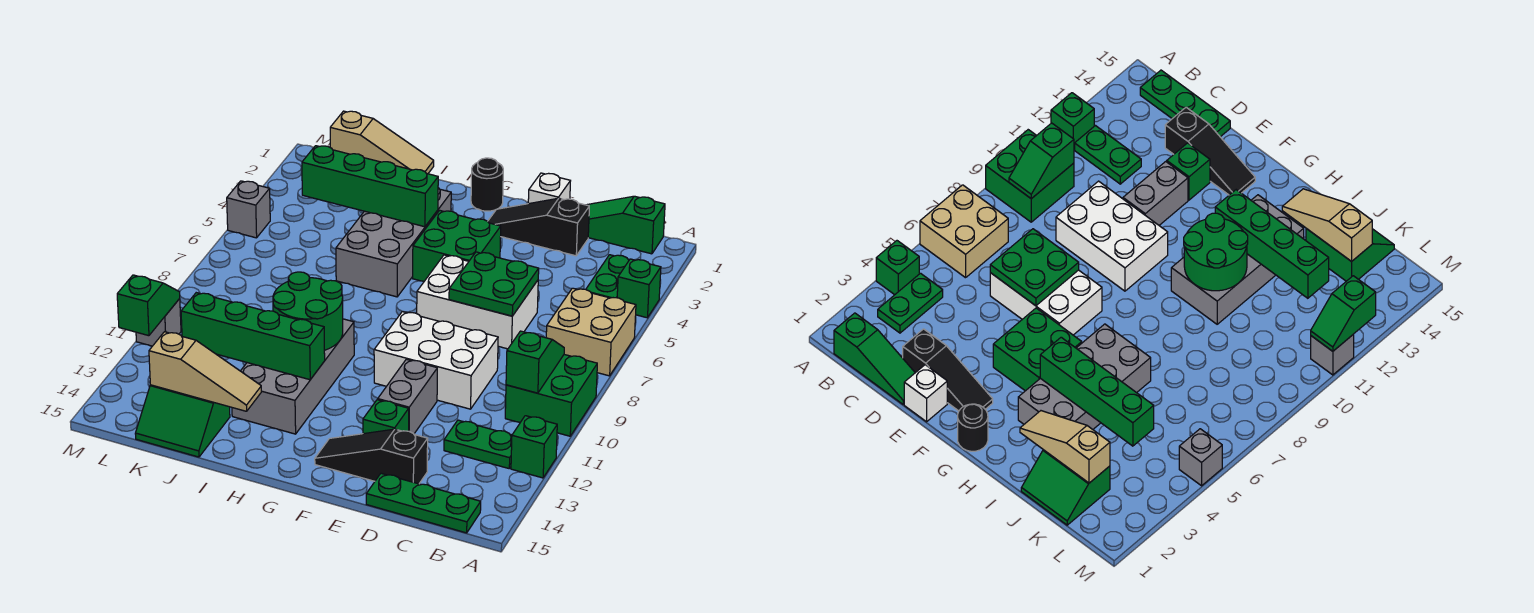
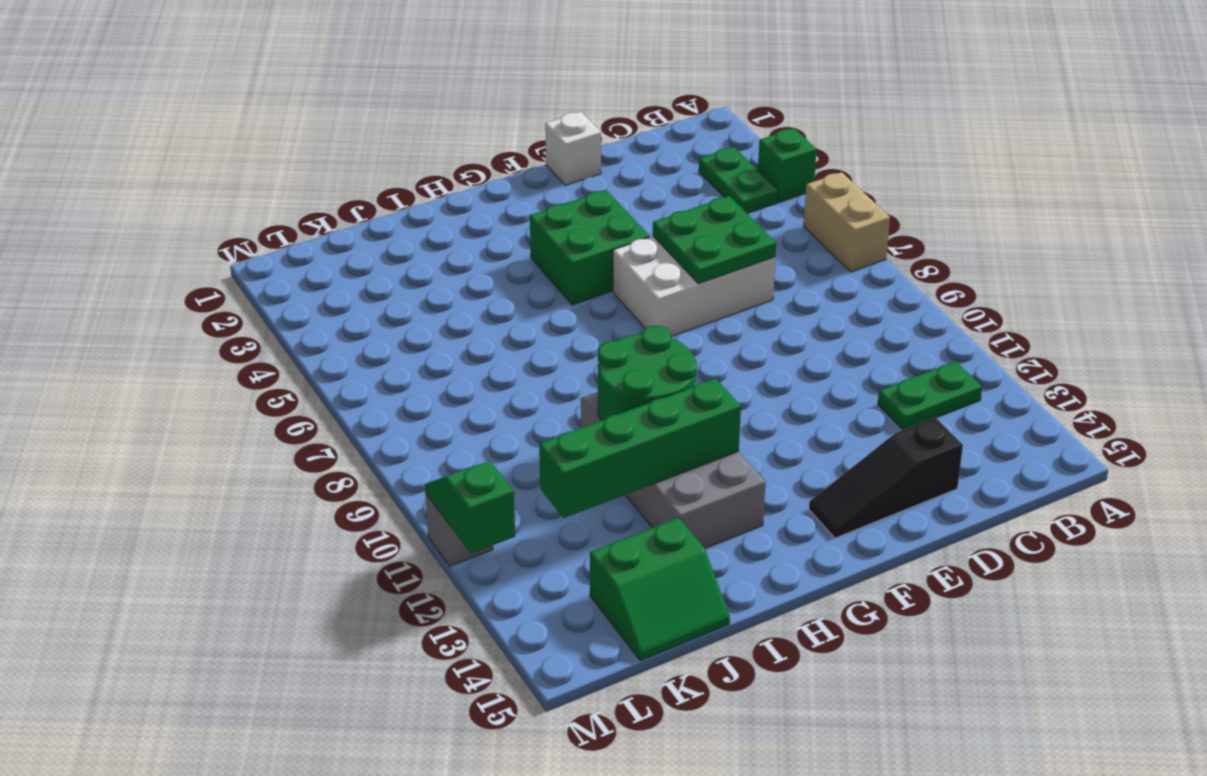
tan 1x2 brick [804,172,890,272] -> tan 2x2 brick [546,288,636,376]
none -> green 2x2 brick [505,355,597,436]
none -> green 1x1 brick [511,416,557,478]
none -> green 1x3 slope [587,196,665,254]
none -> green 1x3 plate [366,473,481,533]

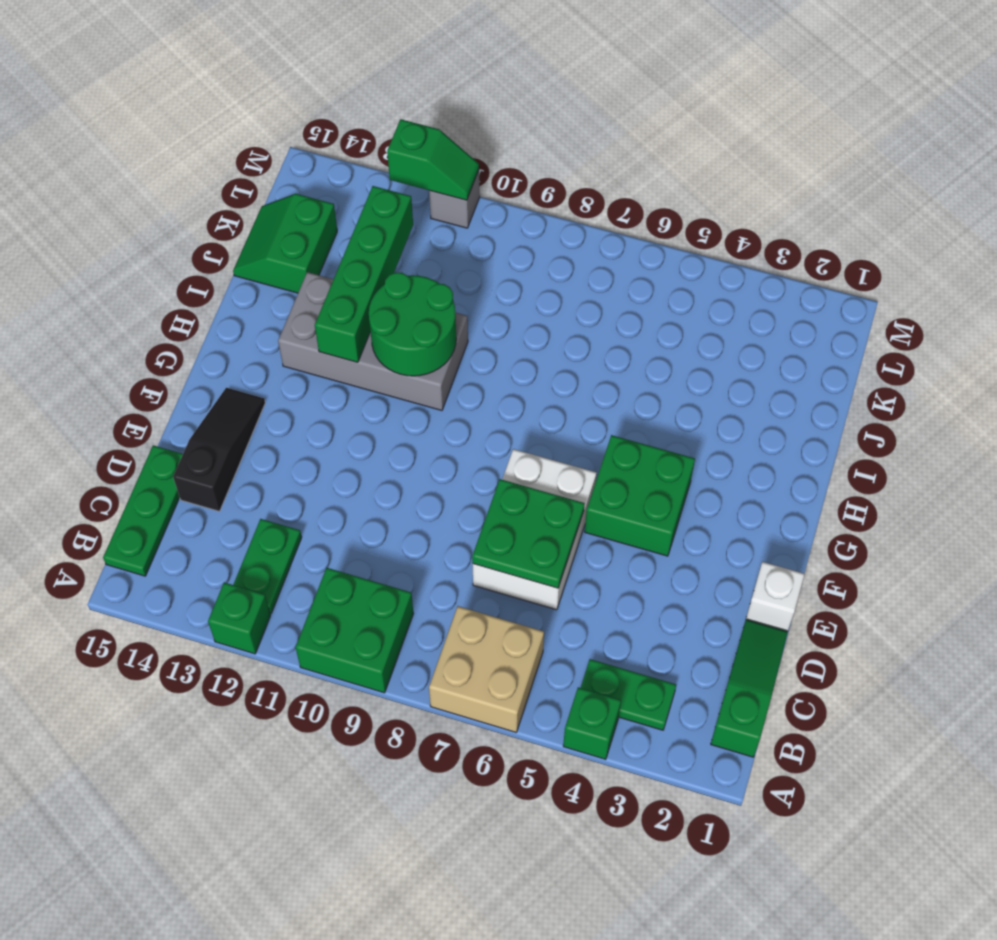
none -> black 1x3 slope [488,198,589,256]
none -> white 2x3 brick [374,312,498,409]
none -> grey 1x2 brick [378,359,437,434]
none -> green 1x1 brick [363,400,409,434]

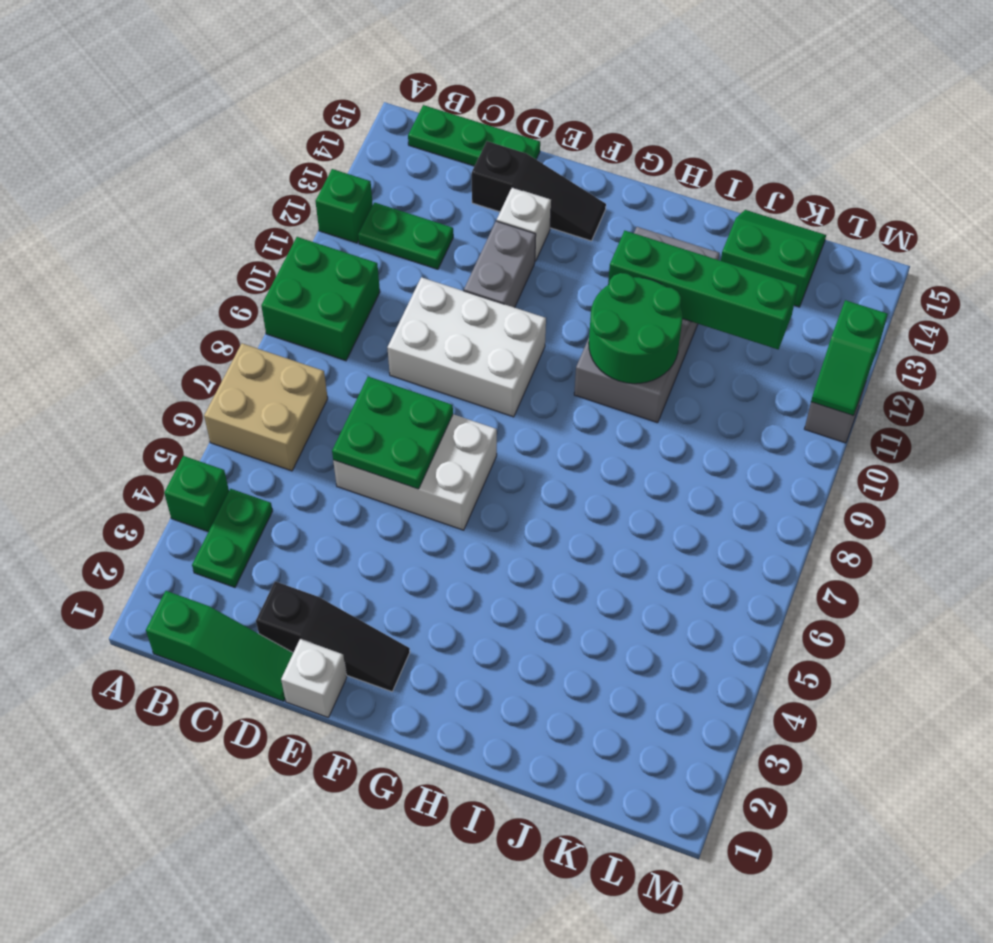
white 1x1 brick [497,187,551,261] -> green 1x1 brick [363,400,409,434]
none -> green 2x2 brick [413,210,501,281]
none -> black 1x1 round brick [471,158,503,211]
none -> grey 2x4 brick [336,188,451,297]
none -> green 2x2 slope [1021,450,1110,525]

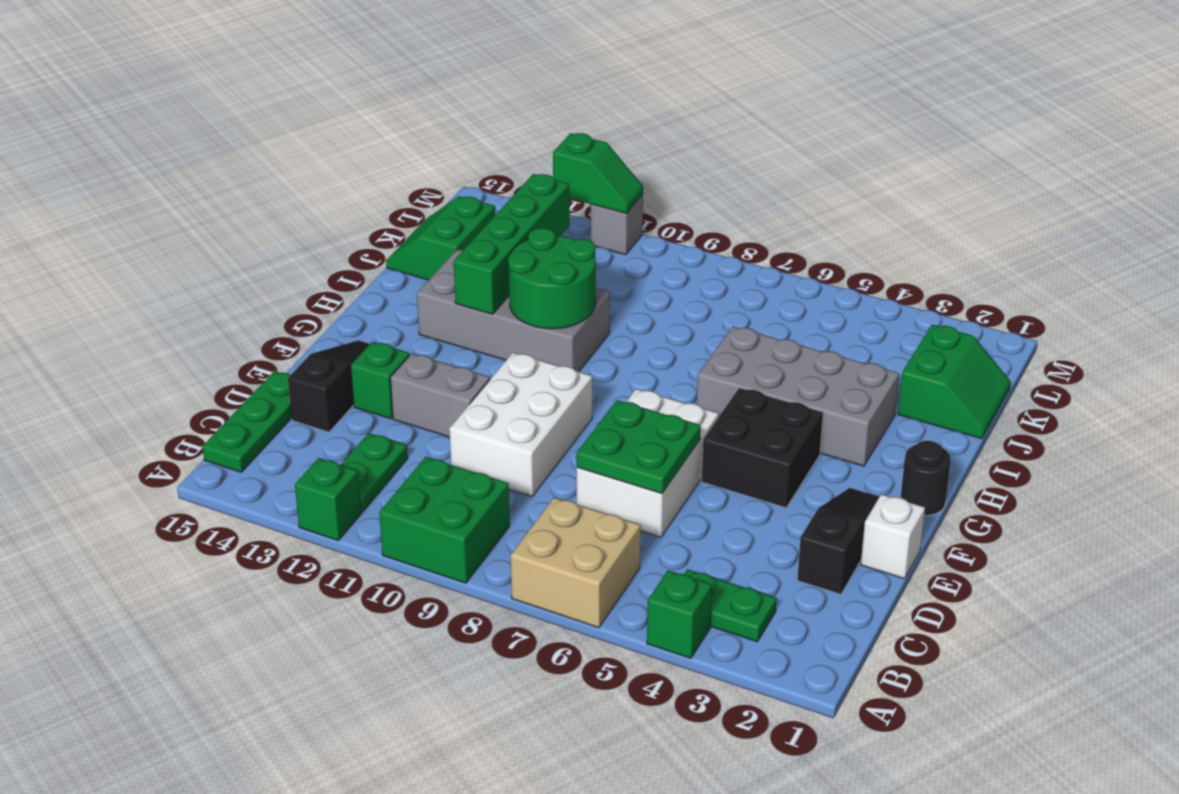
black 2x2 brick [702,388,823,508] -> green 2x2 brick [413,210,501,281]
none -> green 1x3 slope [587,196,665,254]
none -> grey 1x1 brick [227,181,270,238]
none -> green 1x2 slope [506,331,564,393]
none -> green 1x4 brick [302,146,438,227]

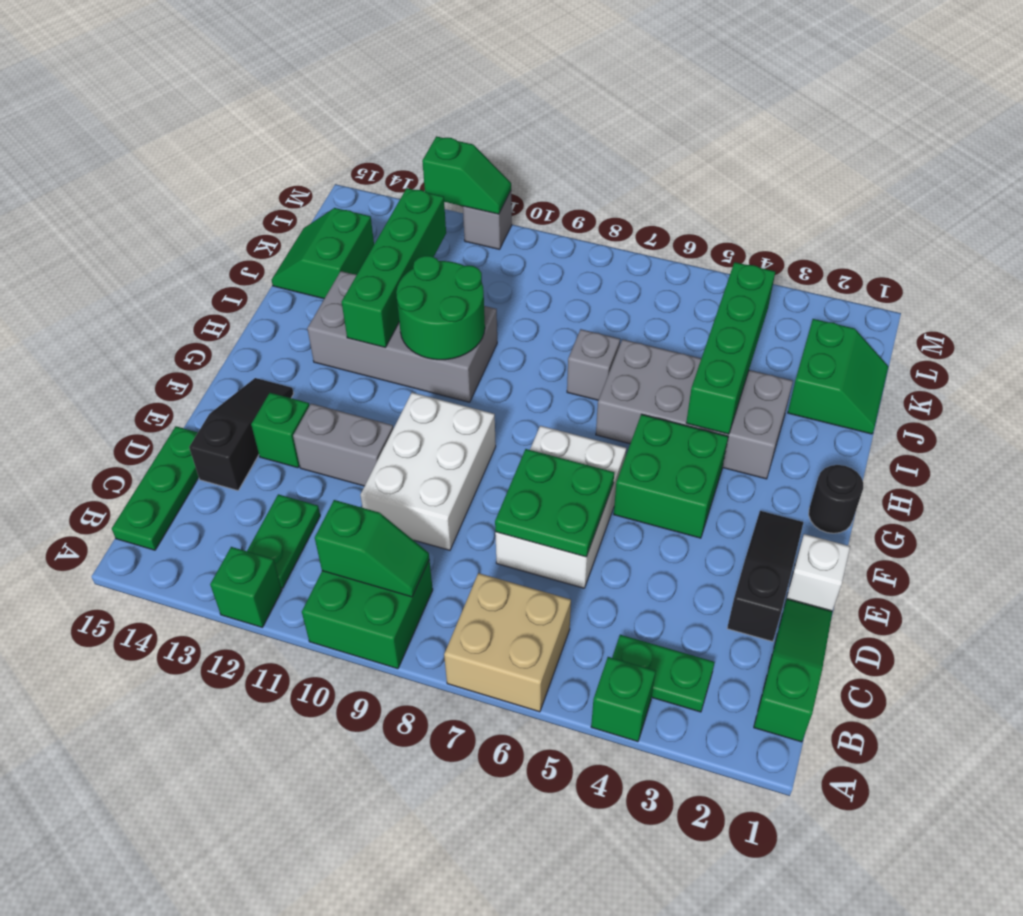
grey 1x1 brick [567,329,620,400] -> grey 1x1 brick moved to [227,181,270,238]
none -> tan 1x3 slope [330,111,434,174]
none -> tan 1x3 slope [149,332,262,411]

